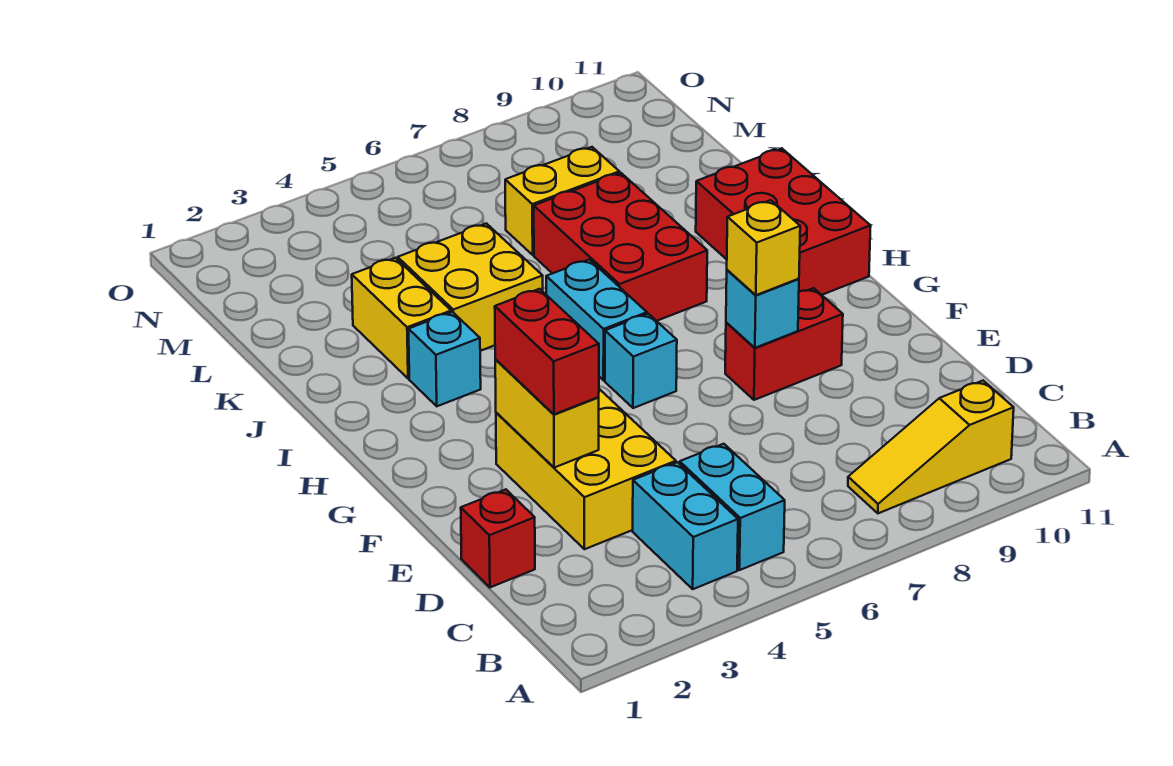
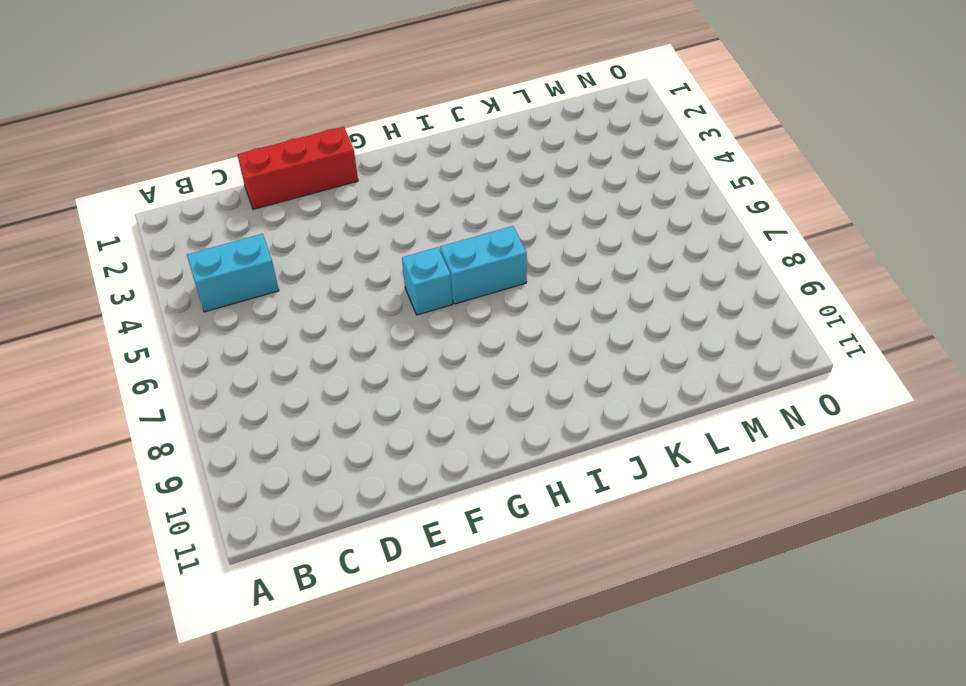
red 1x3 brick [237,127,358,209] -> red 1x1 brick [461,490,535,587]
none -> cyan 1x2 brick [680,444,785,570]
none -> yellow 1x3 slope [848,381,1014,513]
none -> yellow 2x3 brick [496,389,676,549]

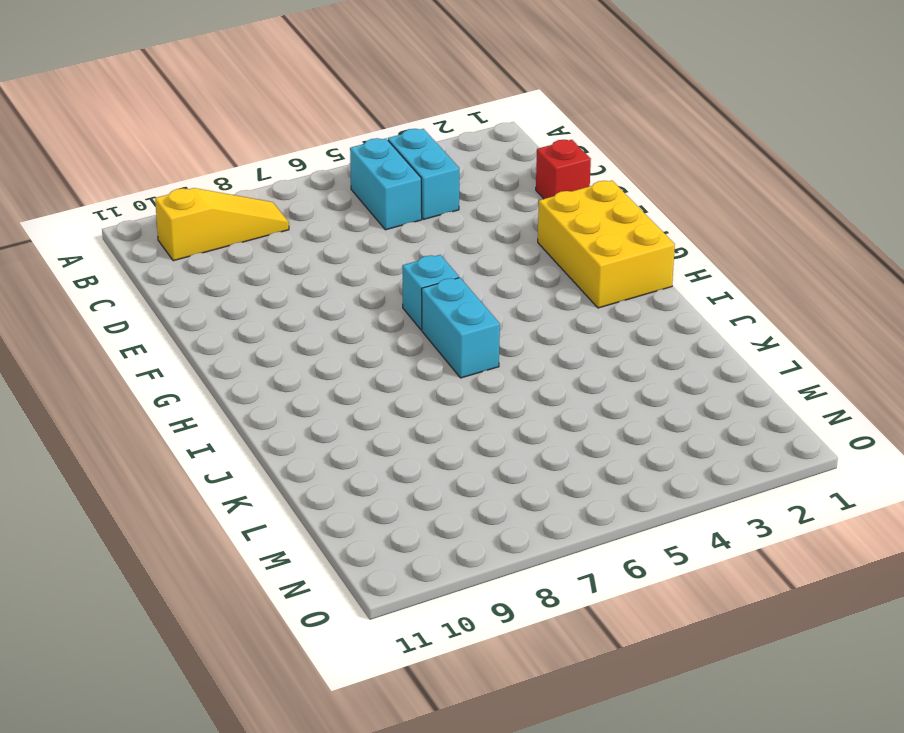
yellow 2x3 brick [538,181,675,308] -> yellow 2x3 brick moved to [496,389,676,549]
none -> red 1x2 brick [725,288,843,400]
none -> red 2x3 brick [696,149,871,295]
none -> cyan 1x1 brick [409,312,481,406]

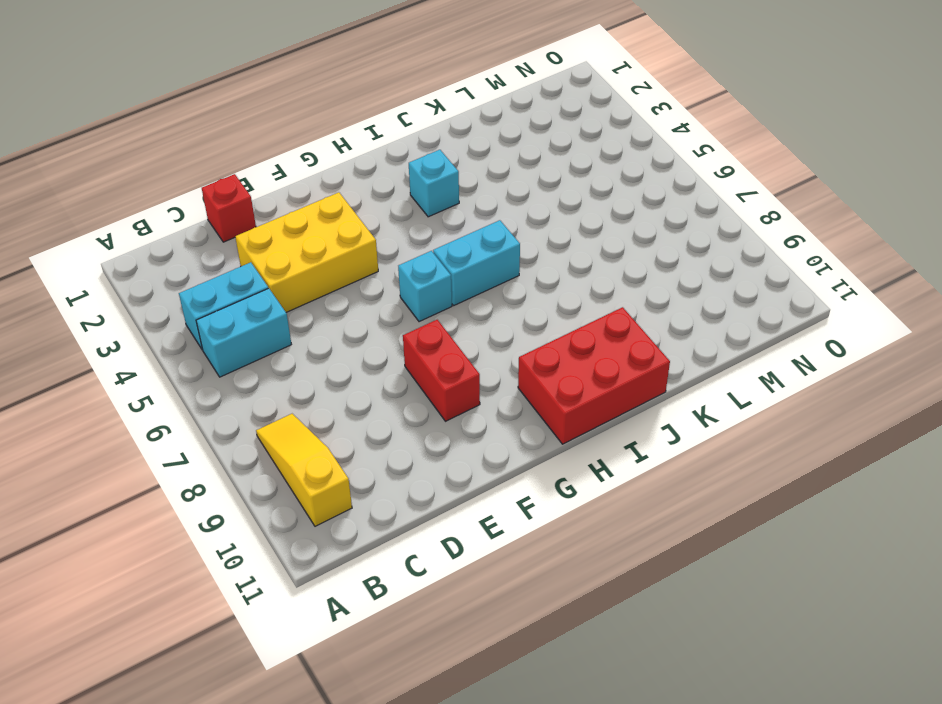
none -> red 2x3 brick [534,173,707,321]
none -> yellow 1x2 brick [352,258,451,379]
none -> yellow 2x2 brick [398,223,543,351]

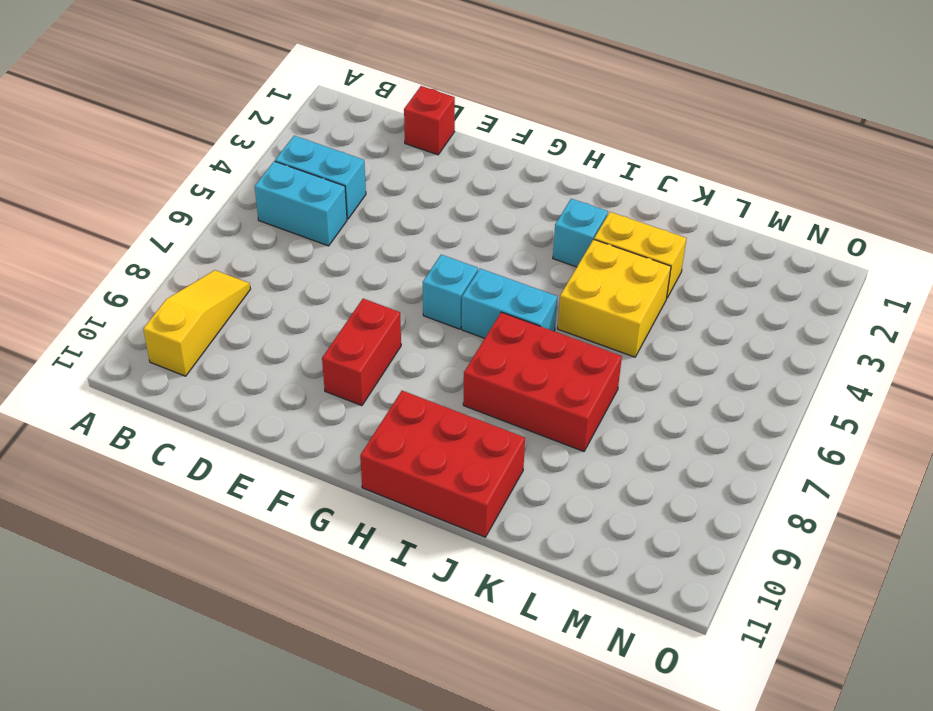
none -> yellow 2x3 brick [496,389,676,549]
none -> yellow 1x2 brick [505,147,619,255]
none -> yellow 1x2 brick [495,360,599,468]

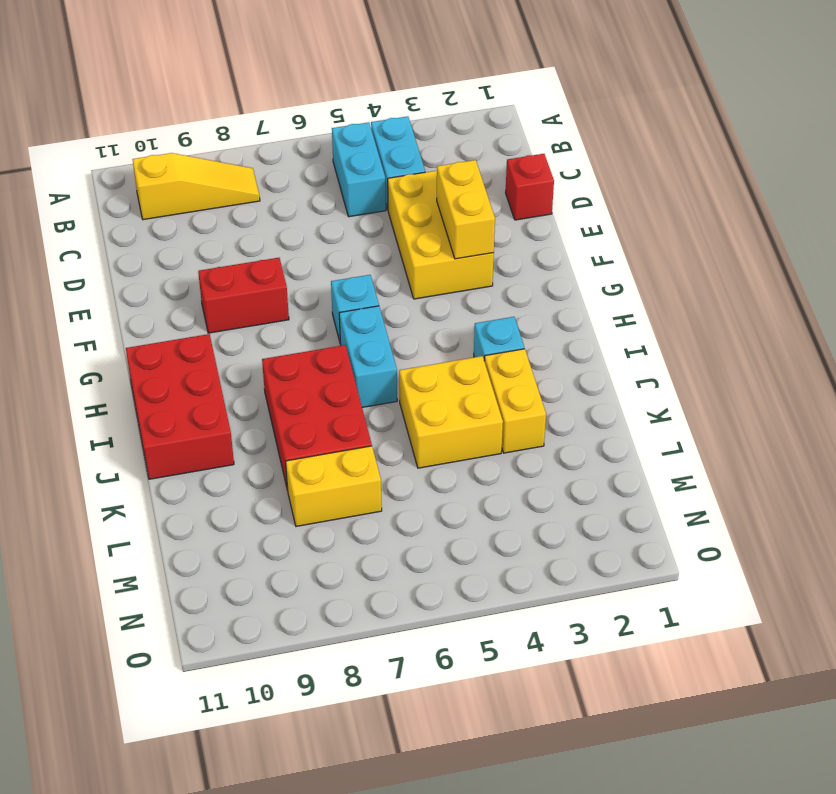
none -> cyan 1x1 brick [726,270,799,348]
none -> red 1x2 brick [495,289,599,414]
none -> yellow 1x1 brick [727,200,800,295]

